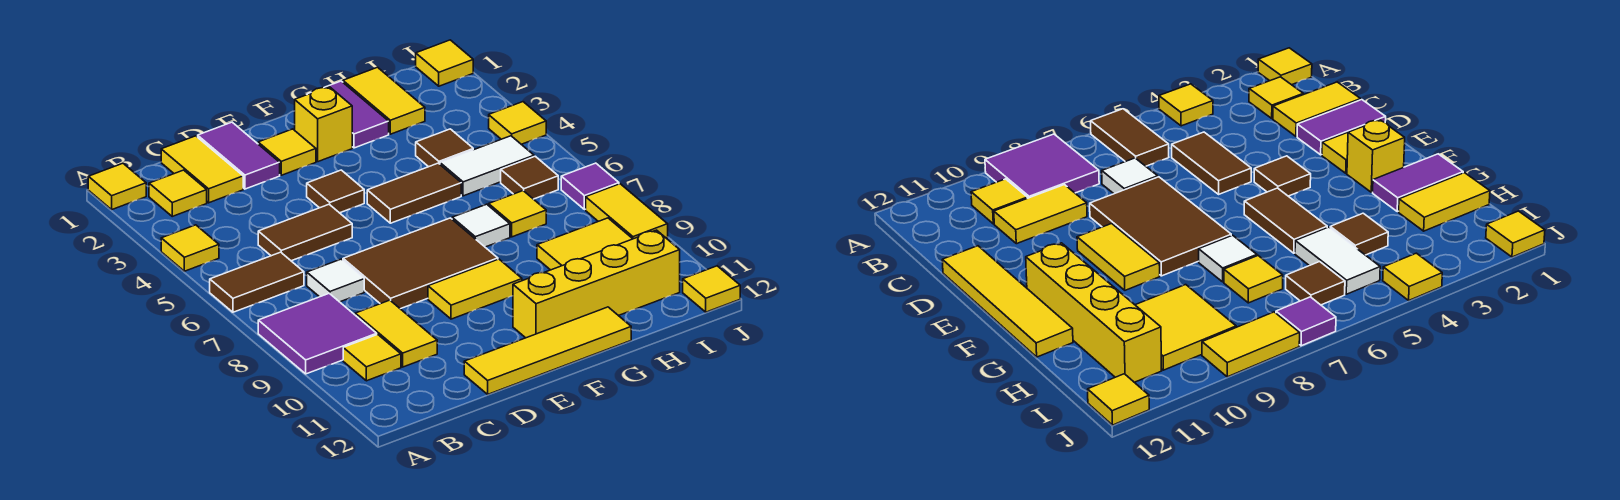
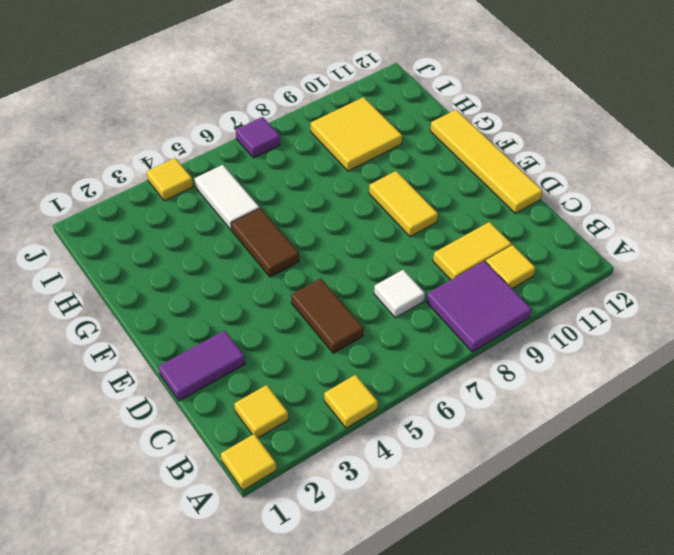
none -> brown 1x2 tile [210,252,304,312]
none -> yellow 1x2 tile [161,136,243,203]
none -> brown 2x3 tile [343,218,498,309]
none -> yellow 1x1 tile [258,129,316,175]

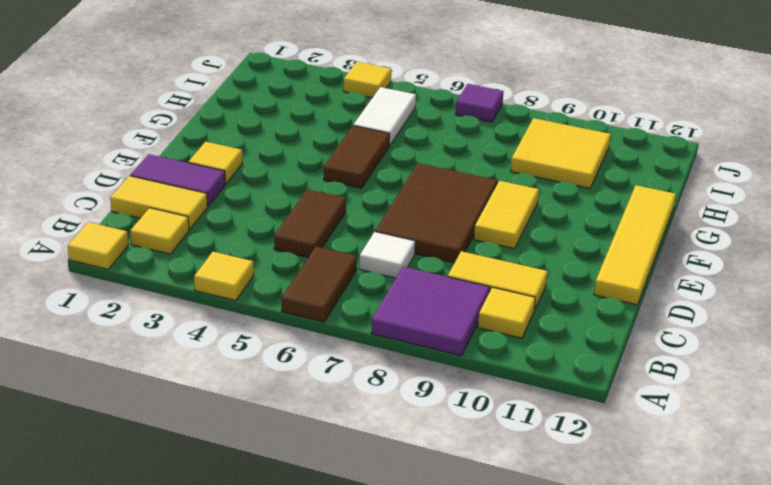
none -> brown 1x1 tile [307,170,364,213]
none -> yellow 1x1 brick [295,87,352,162]
none -> yellow 1x4 brick [513,230,680,338]
none -> purple 1x2 tile [307,81,389,148]

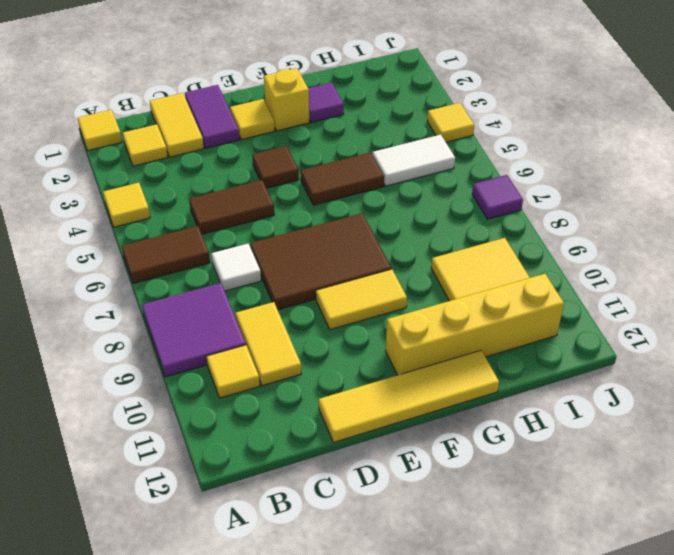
purple 1x1 tile [308,83,344,122] -> purple 1x2 tile [307,81,389,148]
none -> white 1x1 tile [452,204,510,247]
none -> yellow 1x2 tile [343,67,425,134]
none -> brown 1x1 tile [416,129,473,167]
none -> yellow 1x1 tile [489,191,546,237]

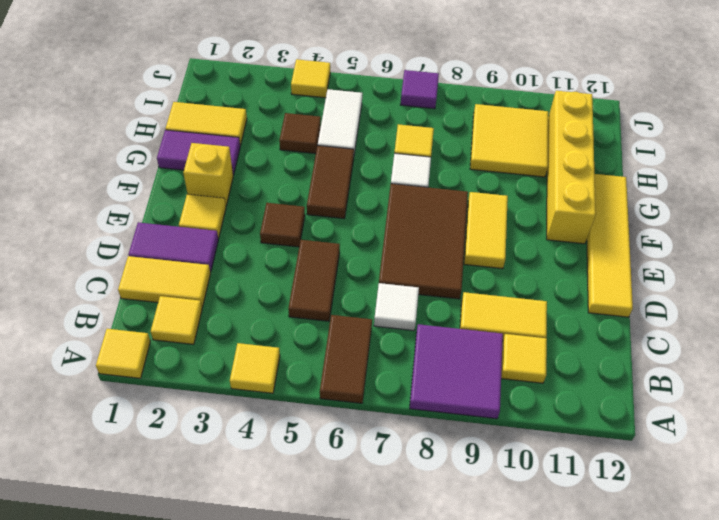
none -> brown 1x1 tile [501,156,558,199]
none -> yellow 1x1 tile [416,40,473,86]
none -> yellow 1x2 tile [586,184,668,239]
none -> yellow 1x1 tile [683,266,740,312]

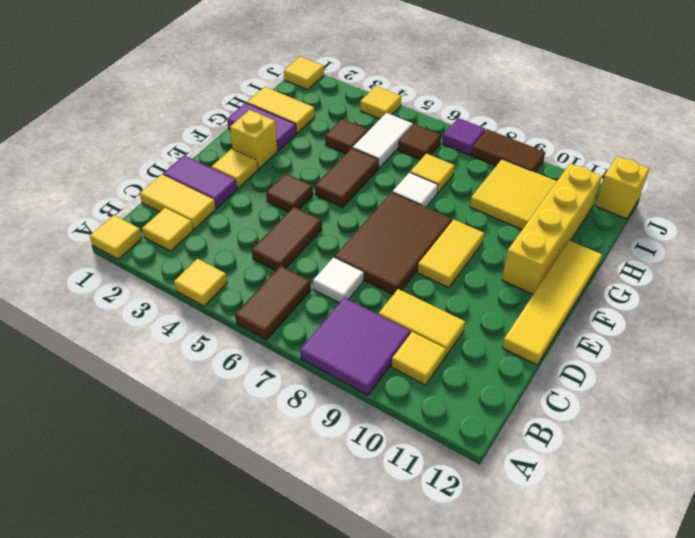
brown 1x2 tile [471,129,545,172] -> yellow 1x2 tile [586,184,668,239]
yellow 1x1 brick [595,156,649,219] -> yellow 1x1 tile [683,266,740,312]

